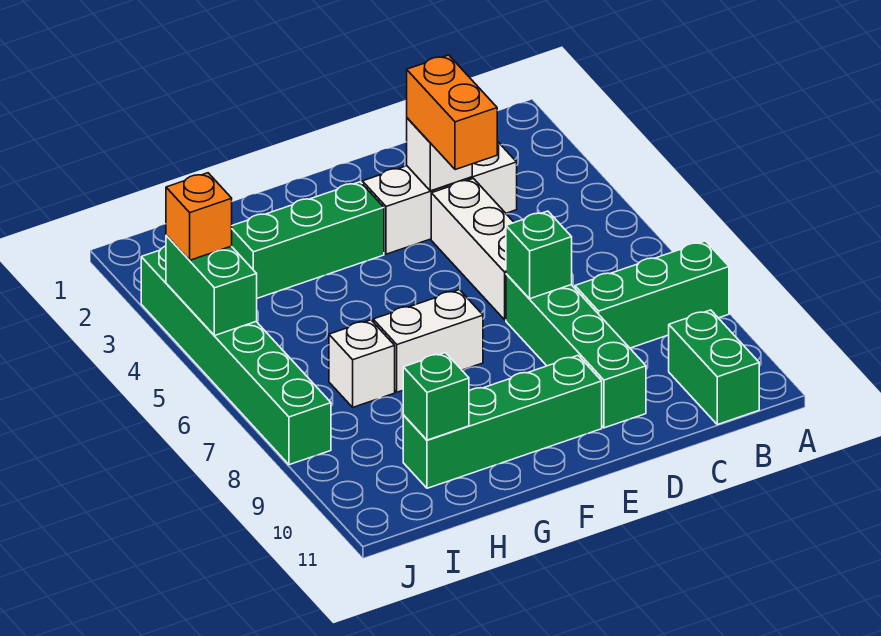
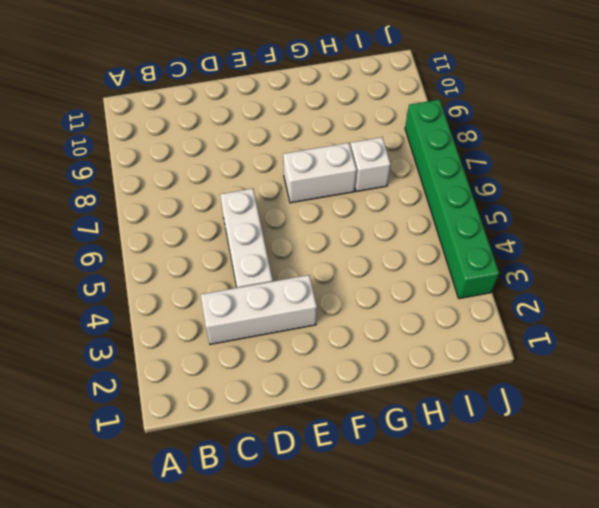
none -> green 1x3 brick [575,241,729,348]
none -> green 1x2 brick [669,310,759,425]
none -> green 1x4 brick [506,274,646,428]

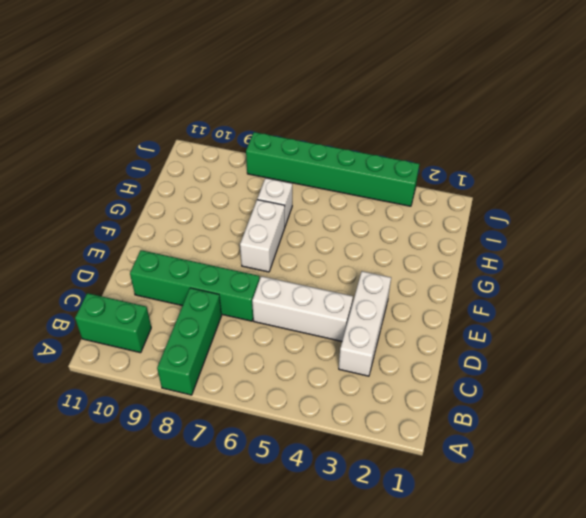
none -> green 1x4 brick [403,356,602,488]
none -> green 1x3 brick [232,182,384,298]
none -> white 1x1 brick [407,118,472,191]

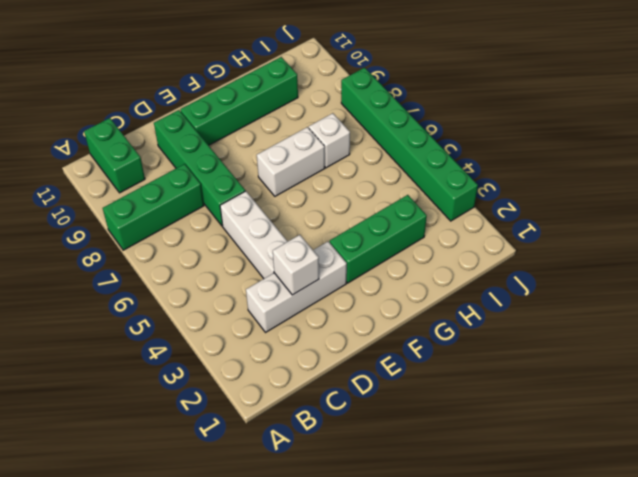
none -> green 1x1 brick [506,211,572,299]
none -> green 1x1 brick [403,353,469,440]
none -> green 1x2 brick [166,236,257,336]

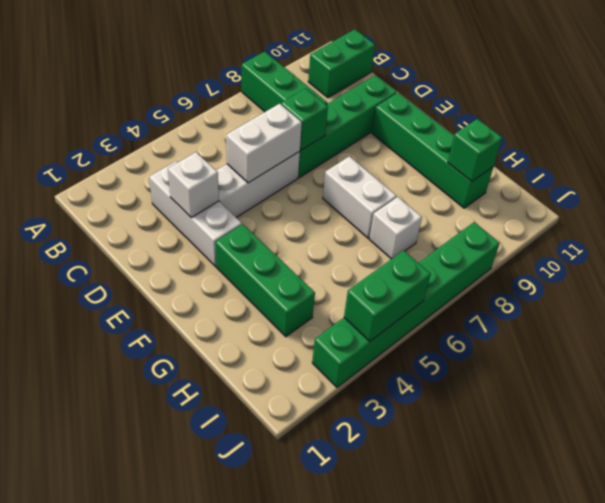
white 1x2 brick [226,104,302,183] -> none
none -> orange 1x2 brick [407,55,497,170]
none -> orange 1x1 brick [166,173,232,260]

